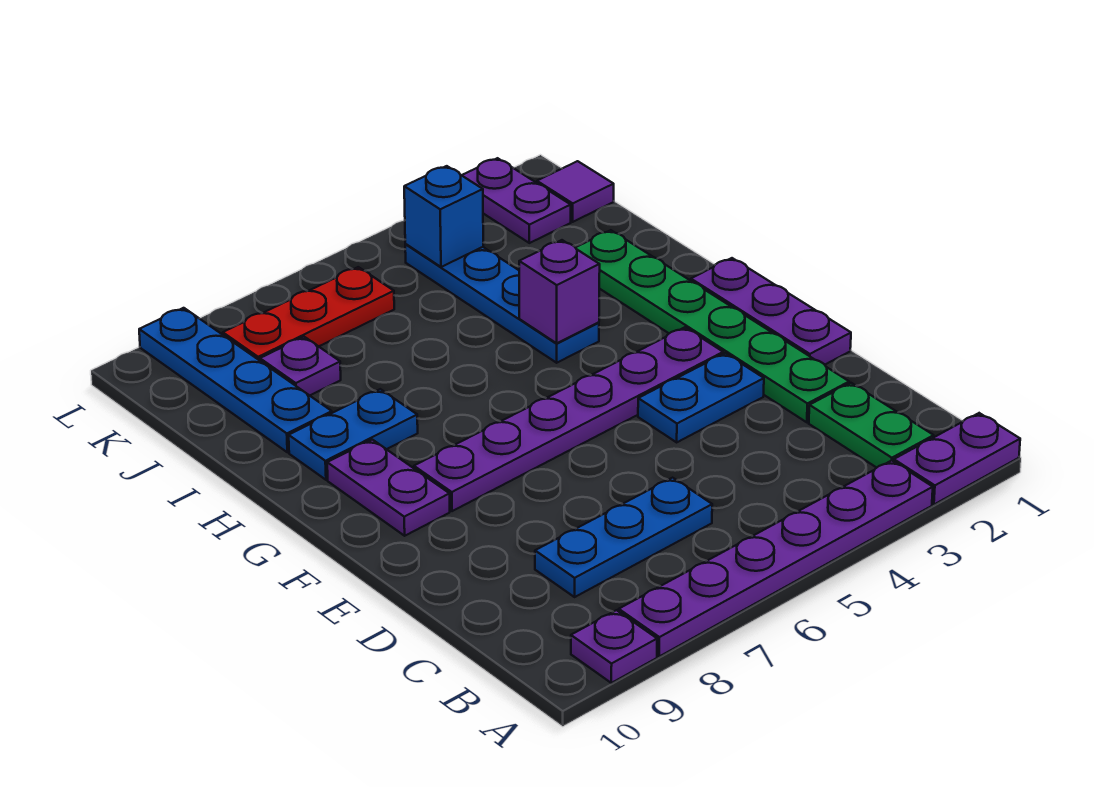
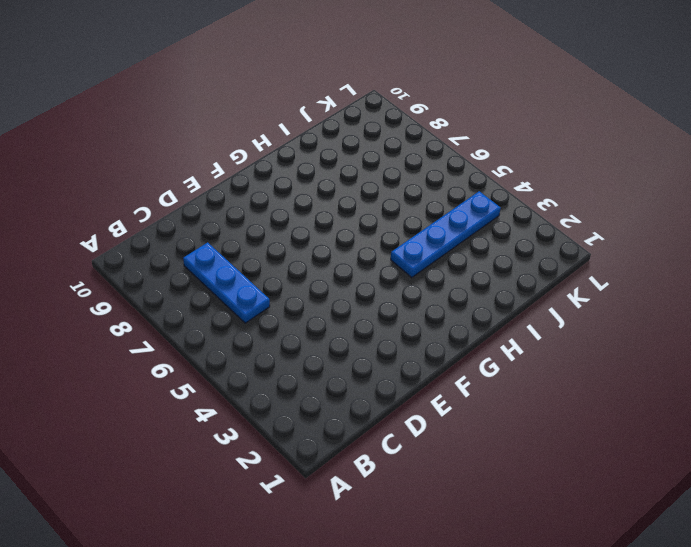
none -> purple 1x2 plate [894,413,1020,504]
none -> purple 1x6 plate [619,460,933,656]
none -> purple 1x1 plate [571,610,657,683]

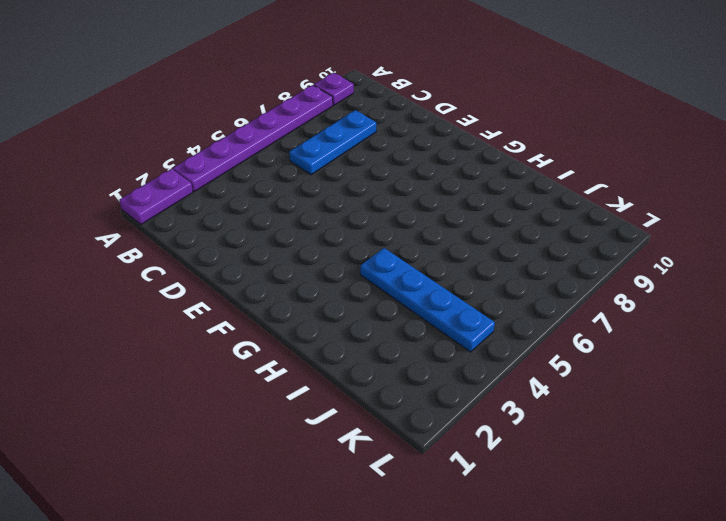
none -> green 1x2 plate [809,383,934,468]
none -> green 1x6 plate [575,230,849,422]
none -> purple 1x3 plate [691,258,851,365]

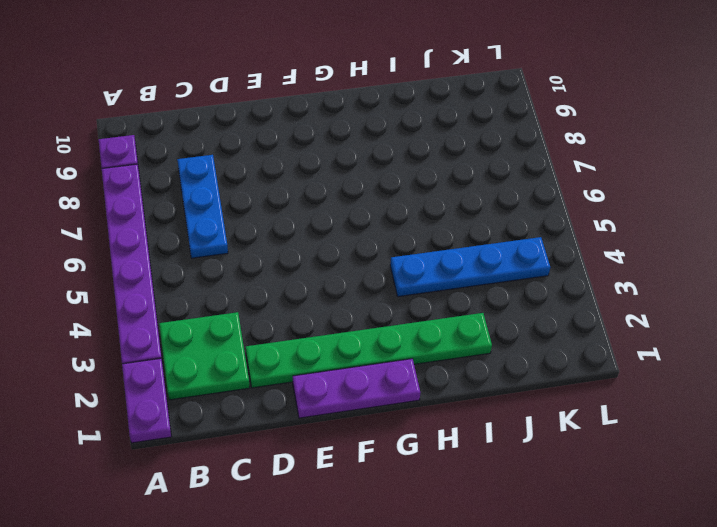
green 2x2 plate [159,312,250,400] -> green 1x2 plate [809,383,934,468]
none -> blue 1x2 plate [638,353,764,442]
none -> purple 1x6 plate [414,327,723,511]
none -> purple 1x2 plate [327,440,450,536]

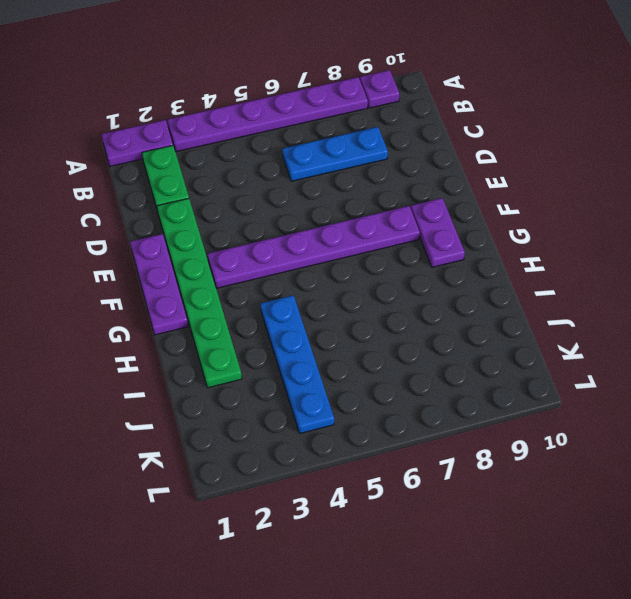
none -> blue 1x2 plate [638,353,764,442]
none -> blue 1x2 plate [289,389,418,480]
none -> blue 1x4 plate [139,308,332,452]

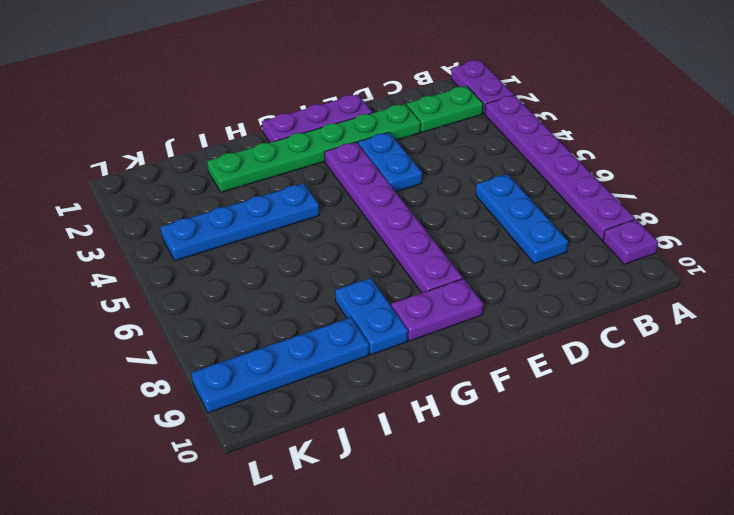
none -> purple 1x1 plate [260,337,341,396]
none -> purple 1x1 tile [537,161,614,222]
none -> purple 1x2 plate [462,158,571,243]

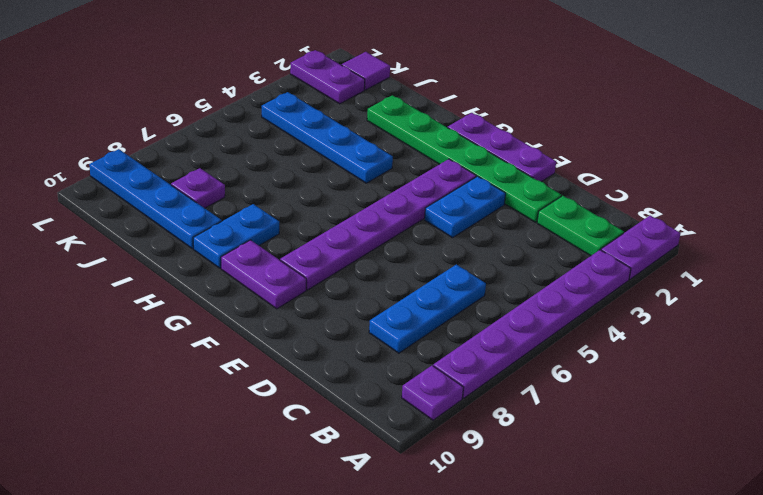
none -> red 1x3 plate [223,267,394,361]
none -> purple 1x1 brick [519,240,600,343]
none -> blue 1x1 brick [404,166,483,267]

